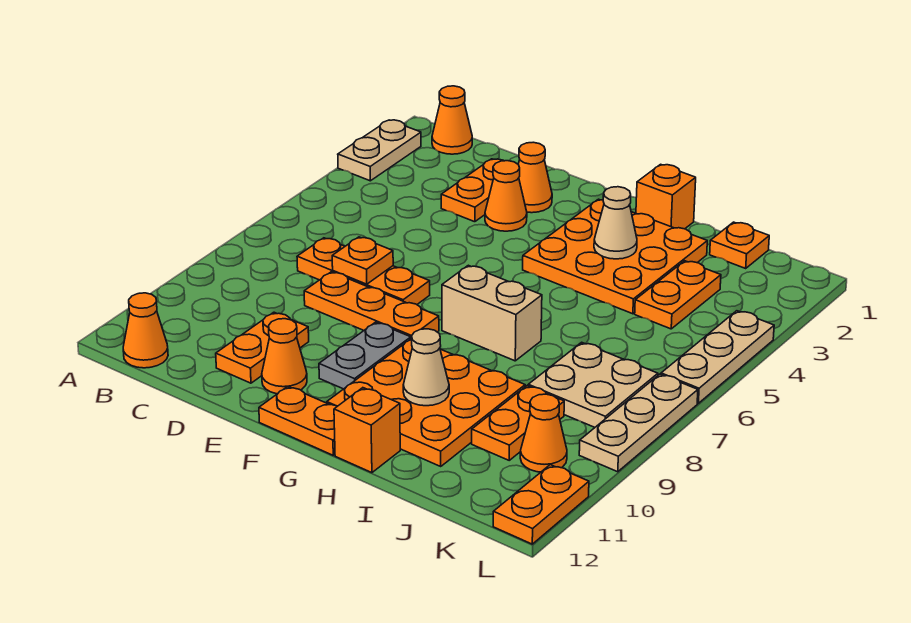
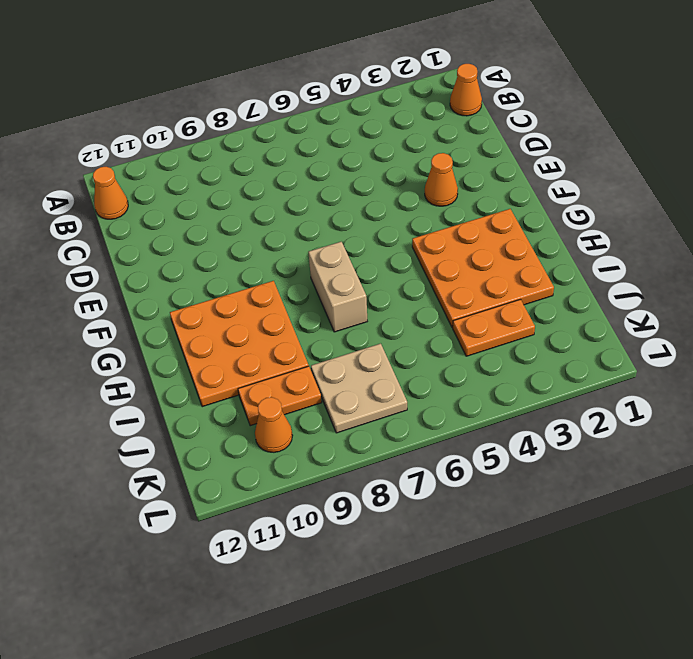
none -> tan 1x2 plate [338,120,421,181]
none -> orange 1x3 plate [297,238,430,304]
none -> orange 1x2 plate [441,159,504,222]

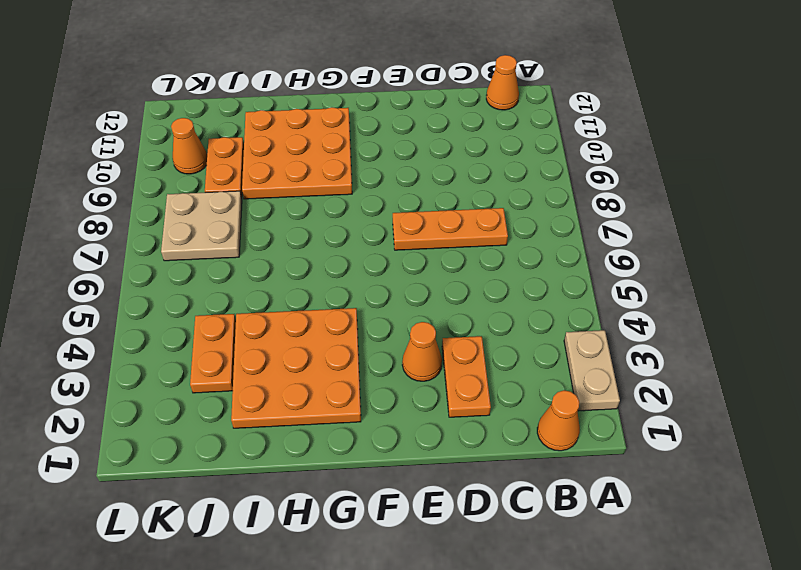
none -> orange 1x3 plate [304,272,439,338]
none -> orange 1x2 plate [216,312,309,383]
none -> orange 1x1 cone [518,142,552,213]

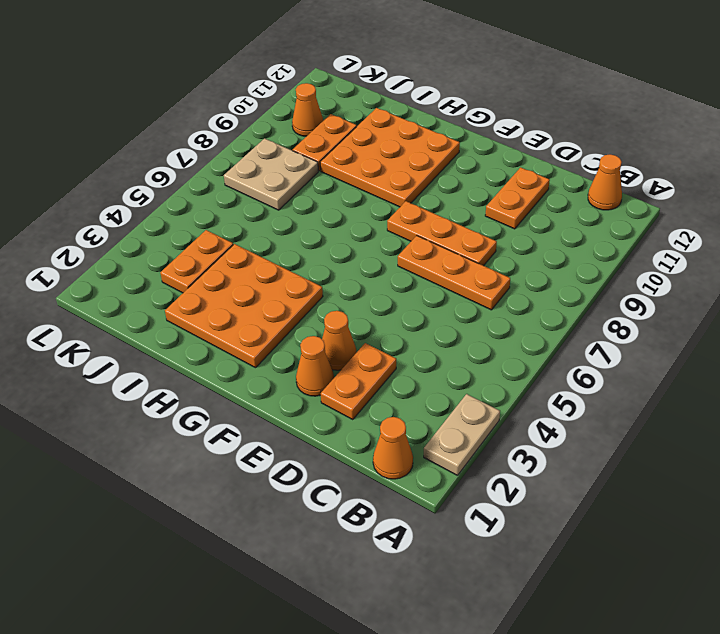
none -> orange 1x1 cone [262,319,307,394]
none -> grey 1x2 plate [319,322,411,389]
none -> orange 1x2 plate [259,386,337,455]

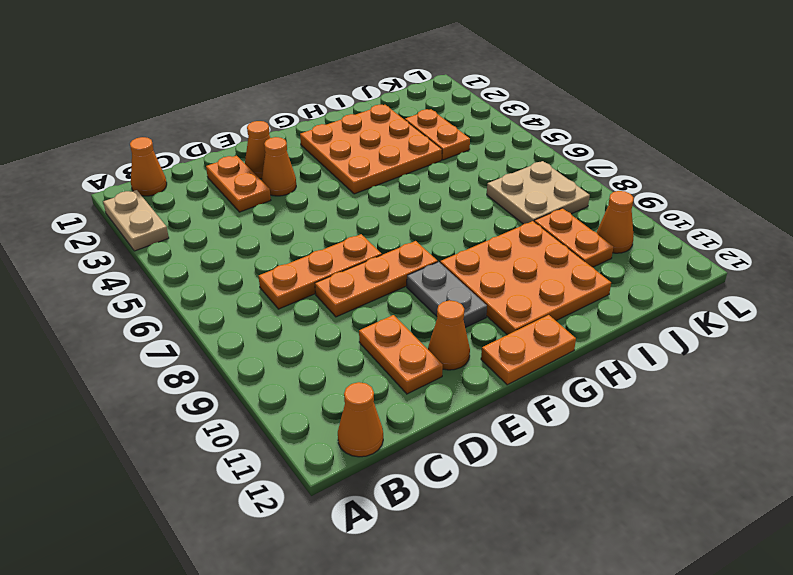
none -> tan 1x2 brick [442,265,542,361]
none -> orange 1x1 brick [636,164,696,229]
none -> orange 1x1 brick [334,388,400,473]

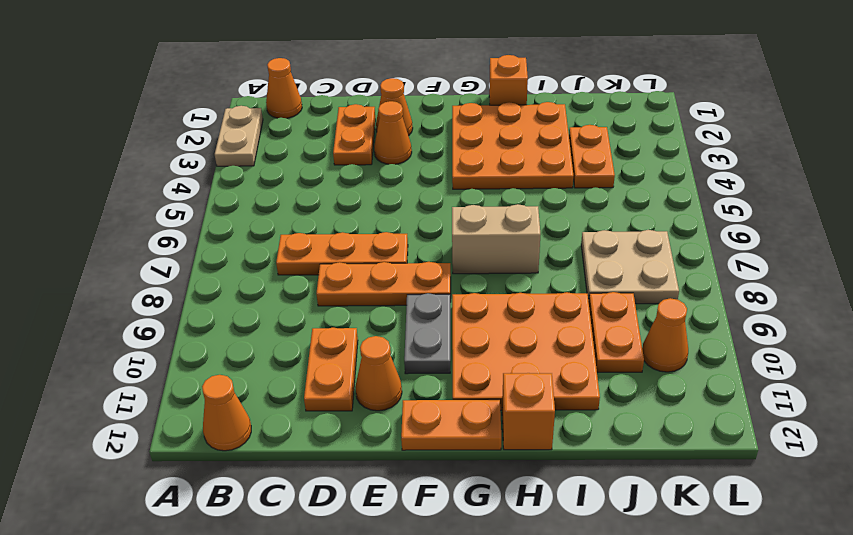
none -> orange 1x1 plate [710,222,769,268]
none -> tan 1x3 plate [661,311,774,403]
none -> tan 1x3 plate [579,374,698,472]

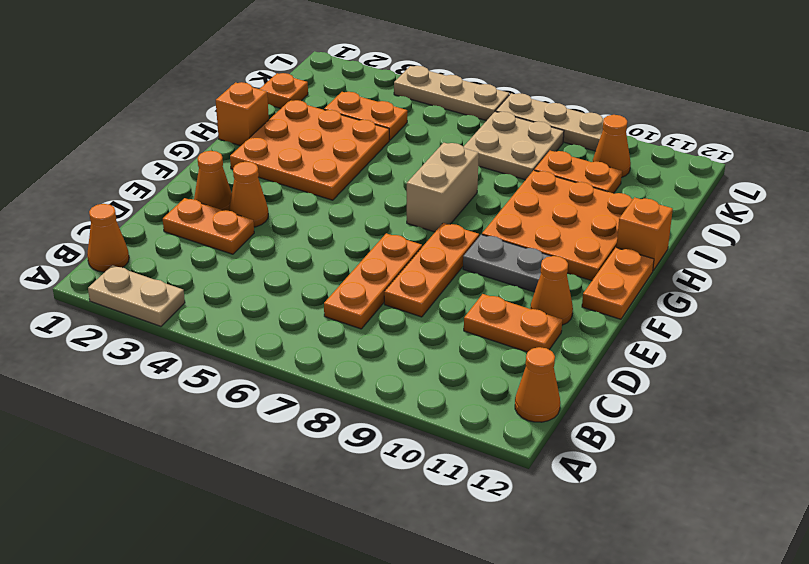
none -> orange 1x2 plate [493,465,589,544]
none -> orange 1x1 plate [332,237,393,284]
none -> tan 1x1 cone [594,187,637,259]

